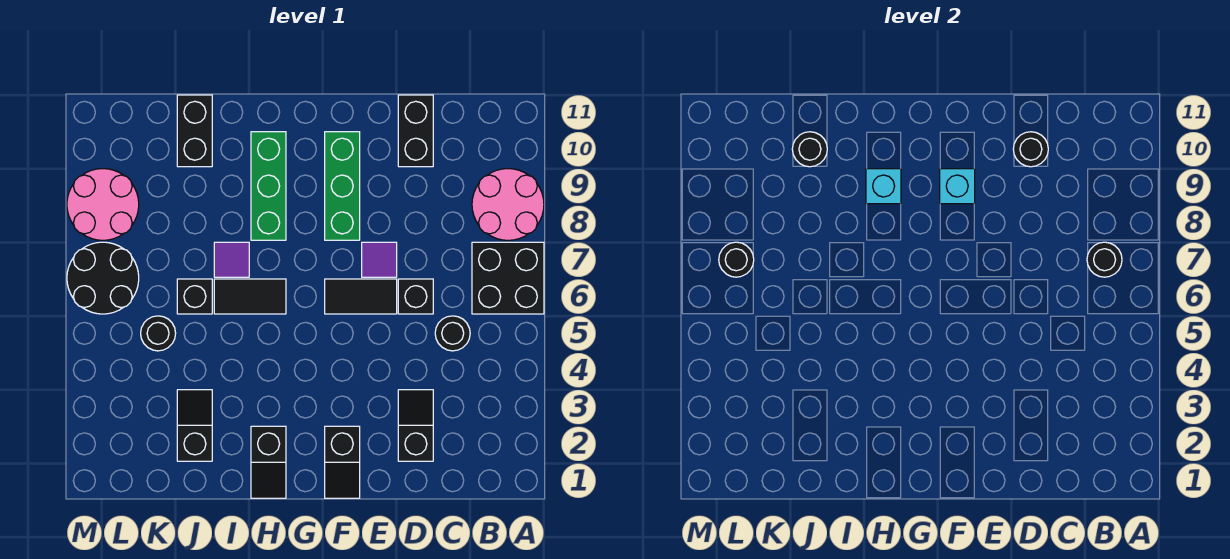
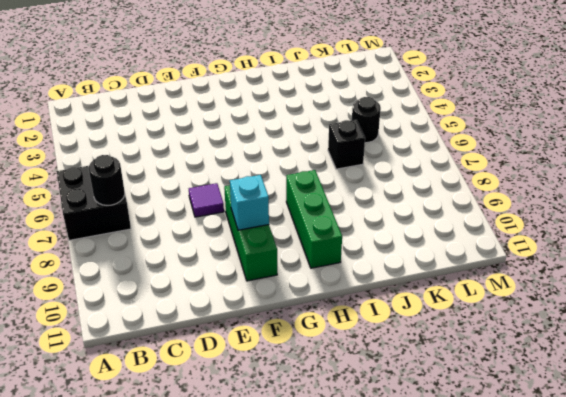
none -> pink 2x2 round brick [472,169,544,240]
none -> black 1x1 round brick [435,316,470,351]
none -> black 1x2 slope [398,390,433,461]

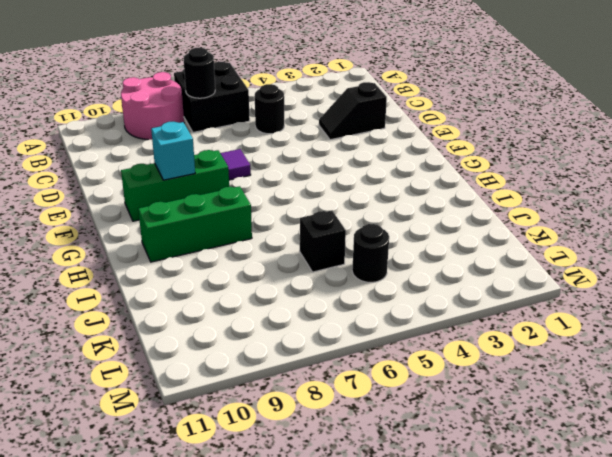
none -> black 1x1 brick [398,279,433,314]
none -> black 1x2 brick [398,95,433,167]
none -> black 1x2 tile [325,279,397,314]

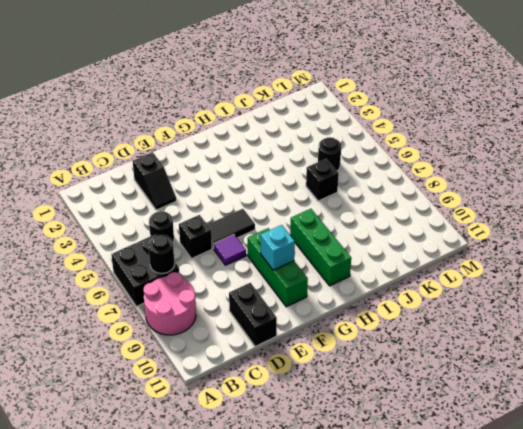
none -> black 1x2 slope [325,426,360,498]
none -> black 1x2 slope [251,426,286,498]
none -> black 1x2 tile [214,279,286,314]

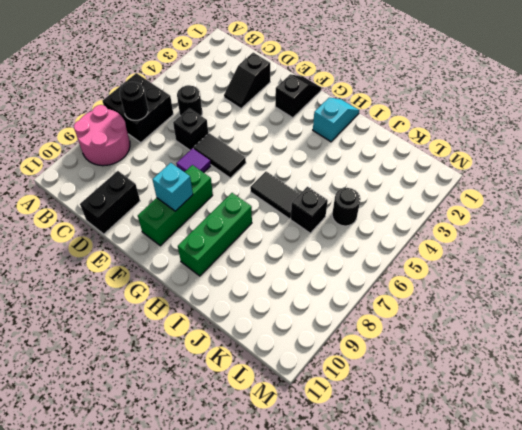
cyan 1x2 slope [313,98,359,142] -> black 1x2 slope [251,426,286,498]
none -> purple 1x1 tile [214,242,249,277]
none -> black 1x2 slope [177,390,212,461]
none -> black 1x2 brick [177,95,212,167]

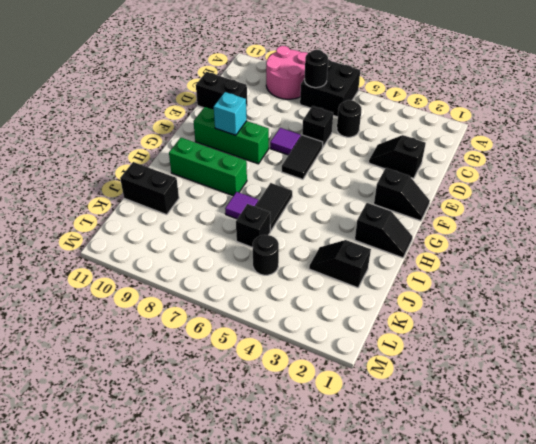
none -> black 2x2 round brick [67,242,139,314]
none -> pink 2x2 round brick [67,169,139,240]
none -> black 1x1 round brick [1013,132,1048,167]

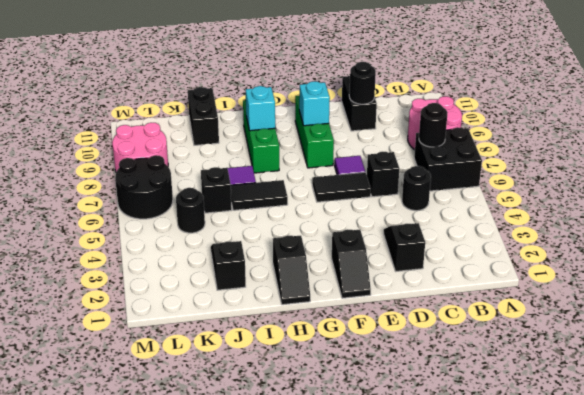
none -> black 1x1 round brick [792,132,827,167]
none -> black 1x1 round brick [719,242,754,277]

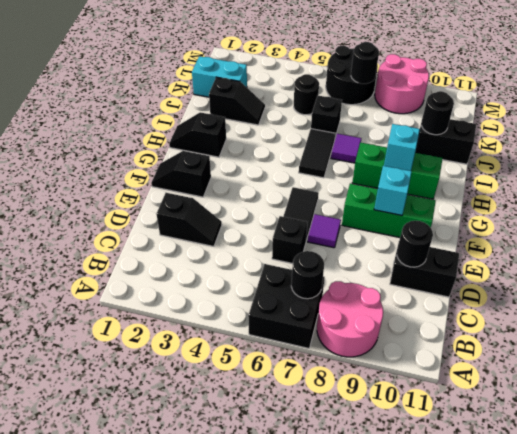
cyan 1x2 brick [192,56,247,97] -> none
none -> black 1x1 round brick [435,316,470,351]

